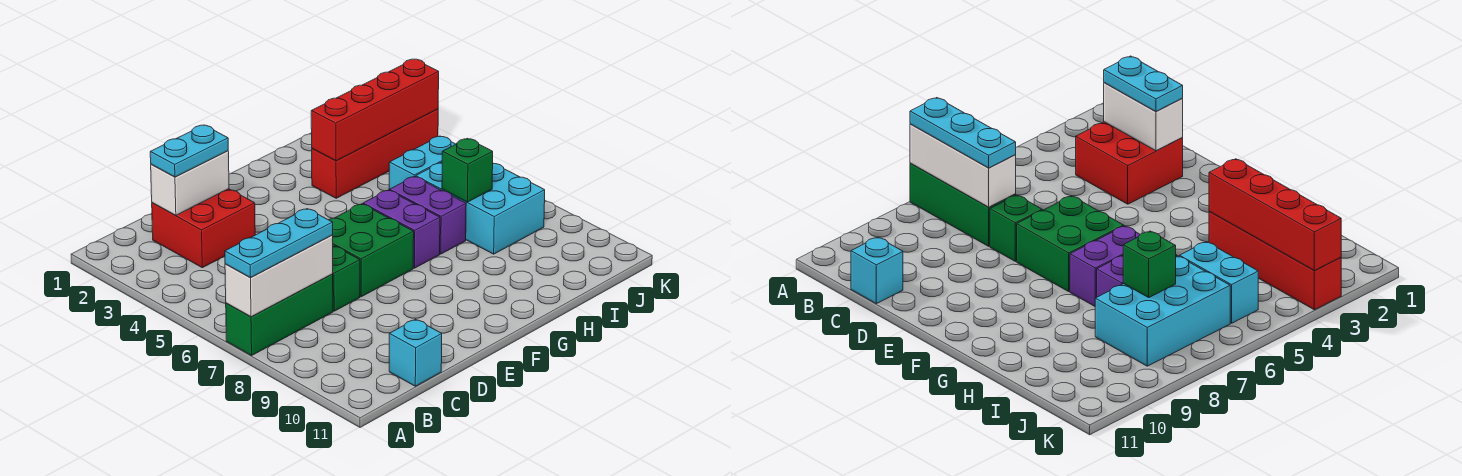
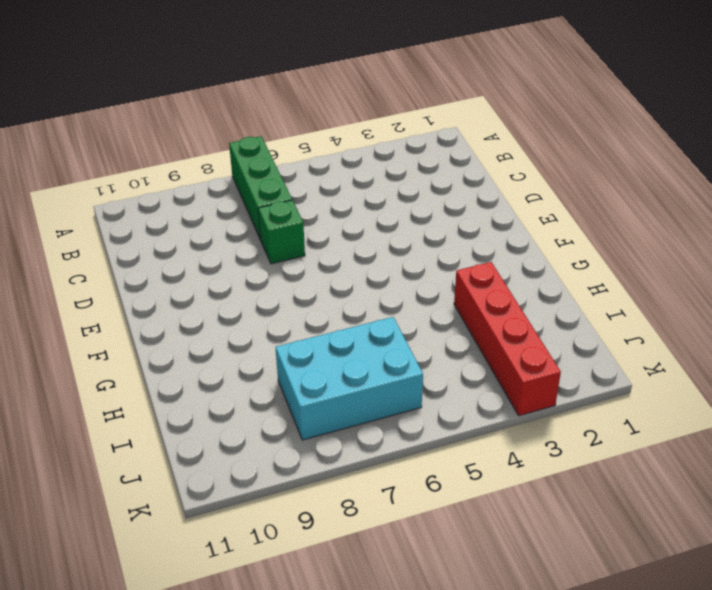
none -> red 2x2 brick [152,189,255,268]
none -> cyan 1x1 brick [389,319,442,386]
none -> green 2x2 brick [329,204,414,297]

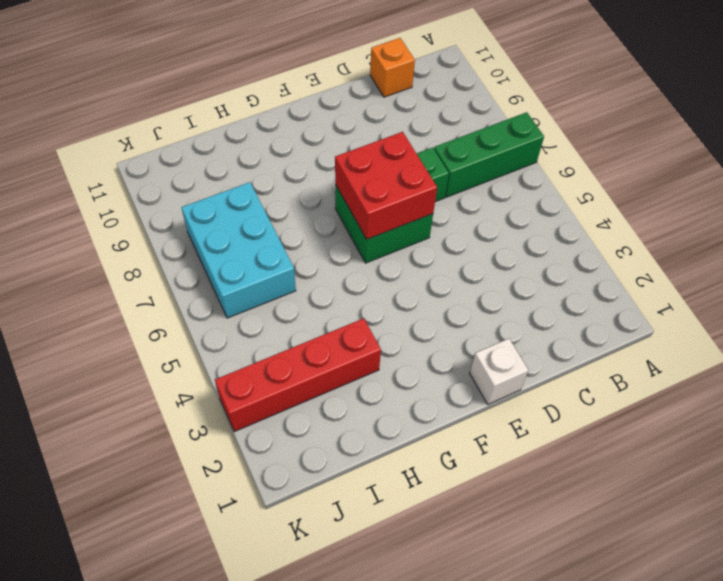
orange 1x1 brick [370,38,415,97] -> cyan 1x1 brick [389,319,442,386]
white 1x1 brick [470,339,528,404] -> none
red 2x2 brick [335,132,437,239] -> red 2x2 brick moved to [152,189,255,268]
none -> purple 1x2 brick [363,190,440,268]
none -> purple 1x2 brick [389,176,466,254]
none -> cyan 1x2 brick [389,136,455,189]

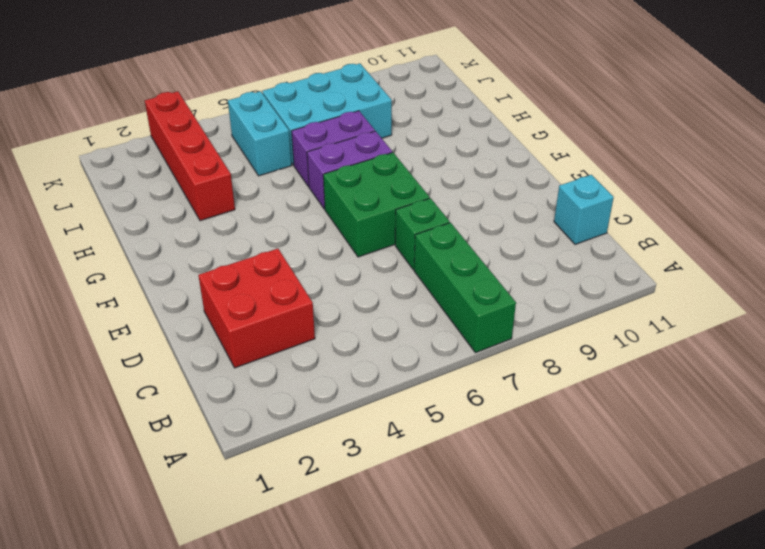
none -> white 1x3 brick [225,235,333,317]
none -> white 1x2 brick [151,151,229,215]
none -> red 1x4 brick [311,59,439,161]

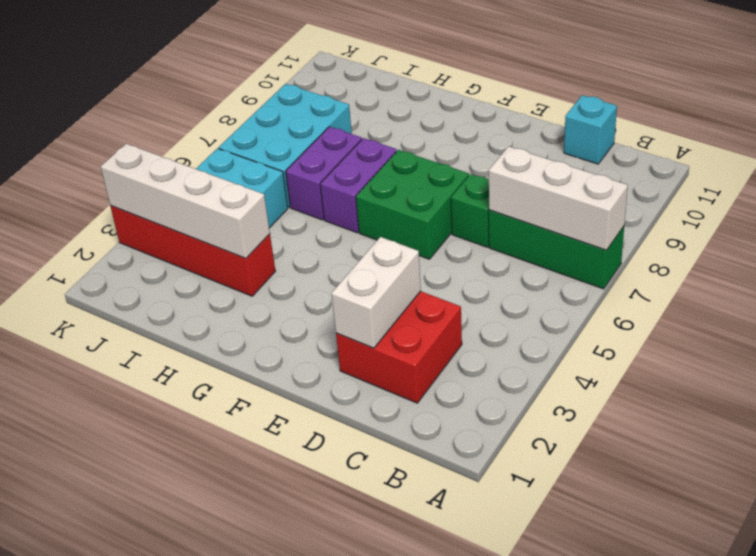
white 1x2 brick [331,237,421,348] -> white 1x2 brick turned to [151,151,229,215]
white 1x4 brick [101,144,270,258] -> red 1x4 brick [311,59,439,161]
none -> green 1x1 brick [442,138,493,202]
none -> cyan 1x3 plate [225,209,333,278]
none -> cyan 1x2 plate [150,125,228,177]

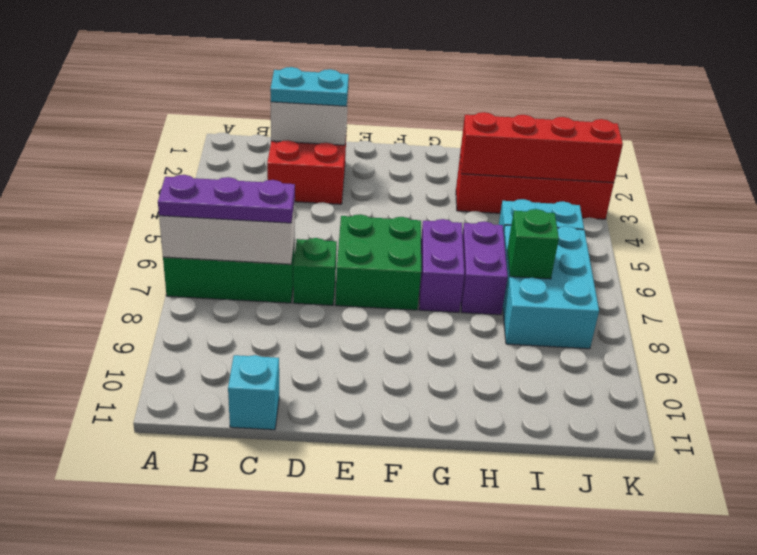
purple 1x3 plate [158,175,295,223] -> cyan 1x3 plate [225,209,333,278]

